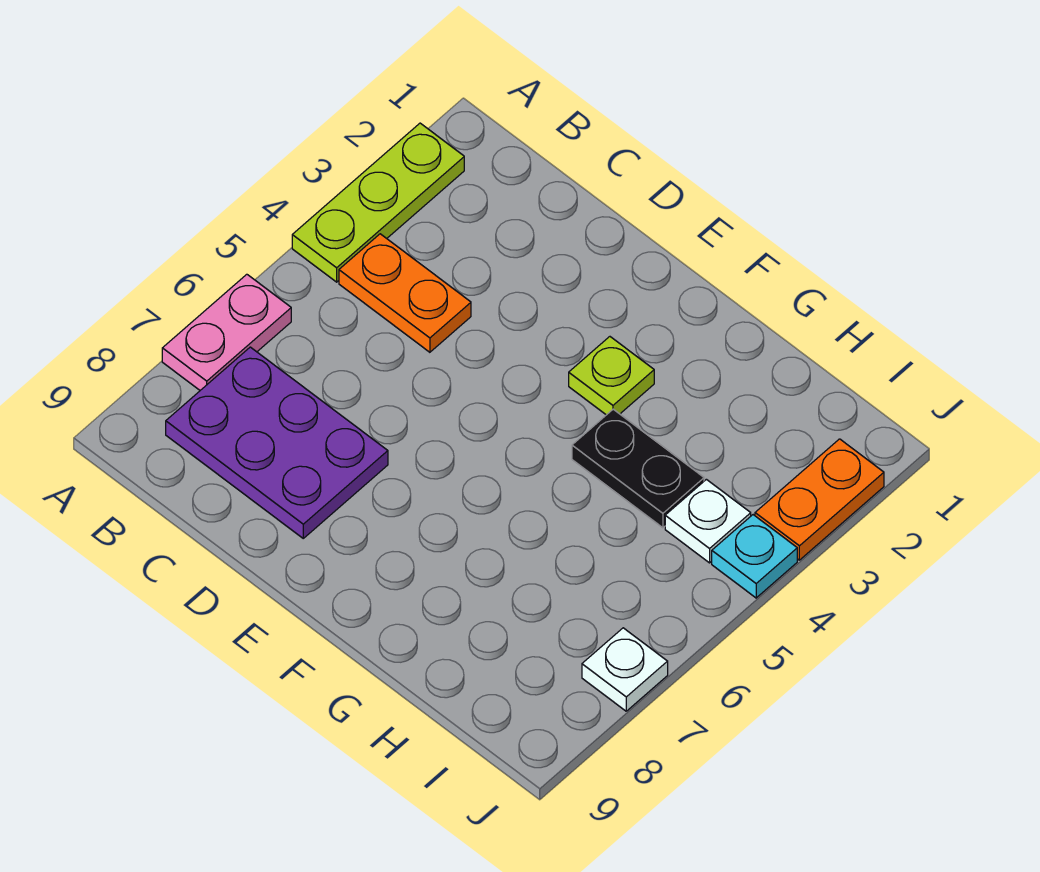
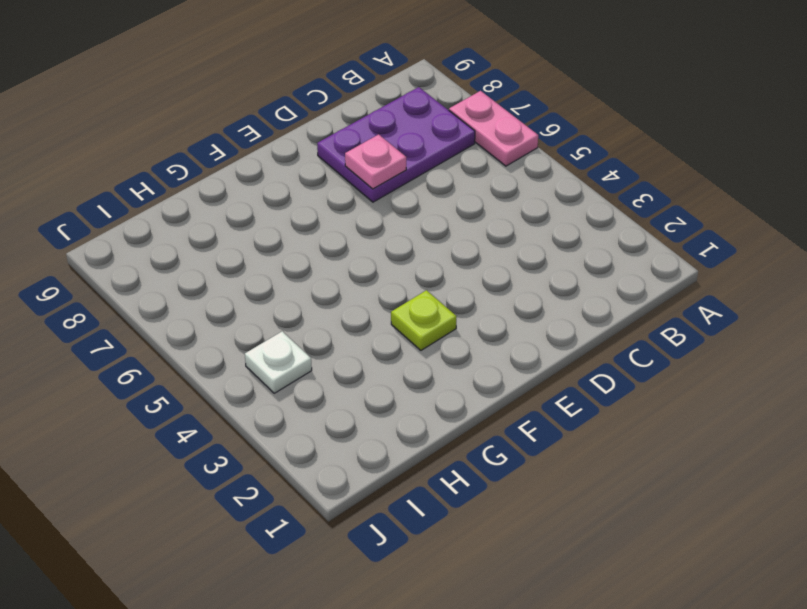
pink 1x1 plate [345,134,406,189] -> none
none -> lime 1x3 plate [292,123,464,282]
none -> orange 1x2 plate [339,234,471,352]

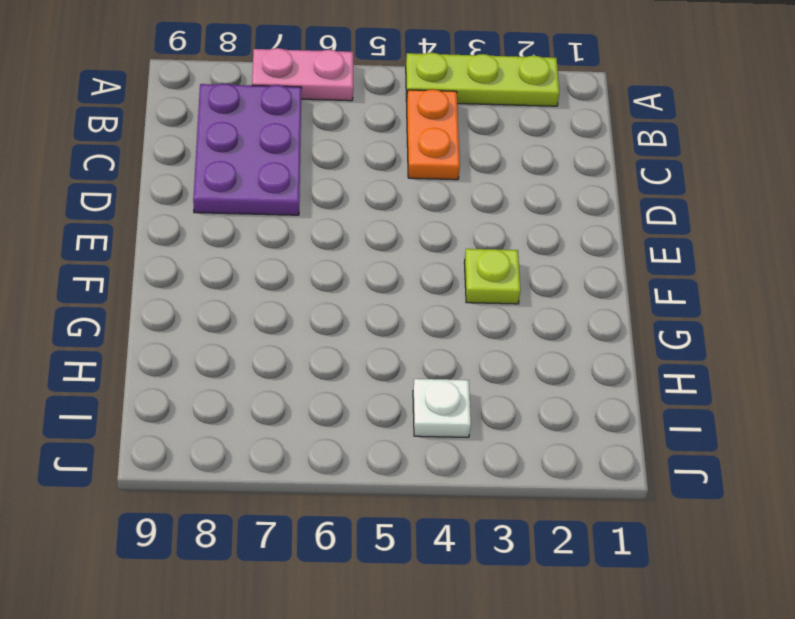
none -> black 1x2 plate [572,409,704,528]
none -> orange 1x2 plate [755,439,884,560]

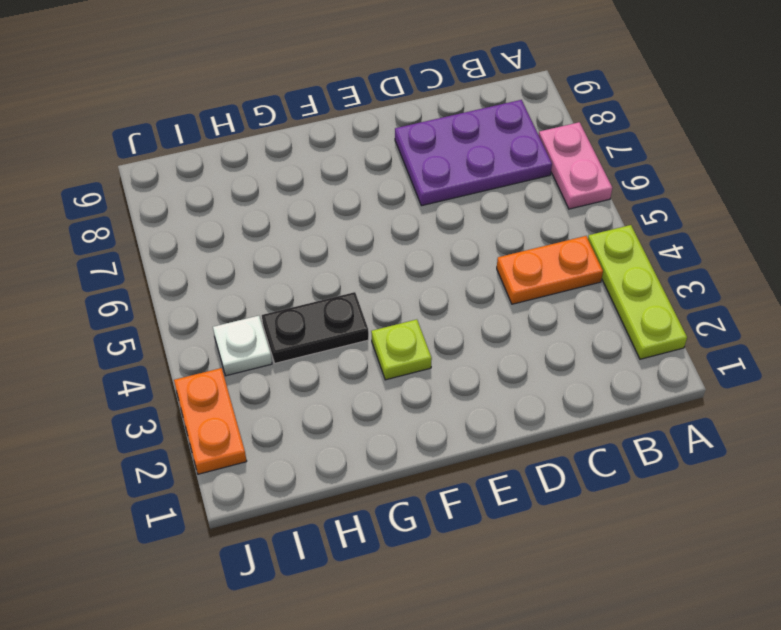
none -> cyan 1x1 plate [712,515,797,598]
none -> white 1x1 plate [582,628,668,711]

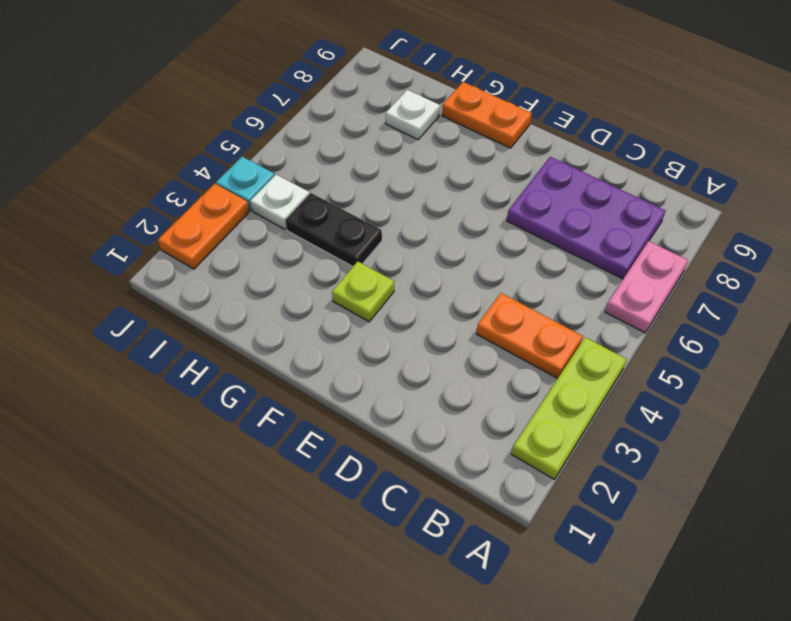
orange 1x2 plate [442,82,532,148] -> none
white 1x1 plate [386,90,440,140] -> white 1x1 plate moved to [582,628,668,711]

